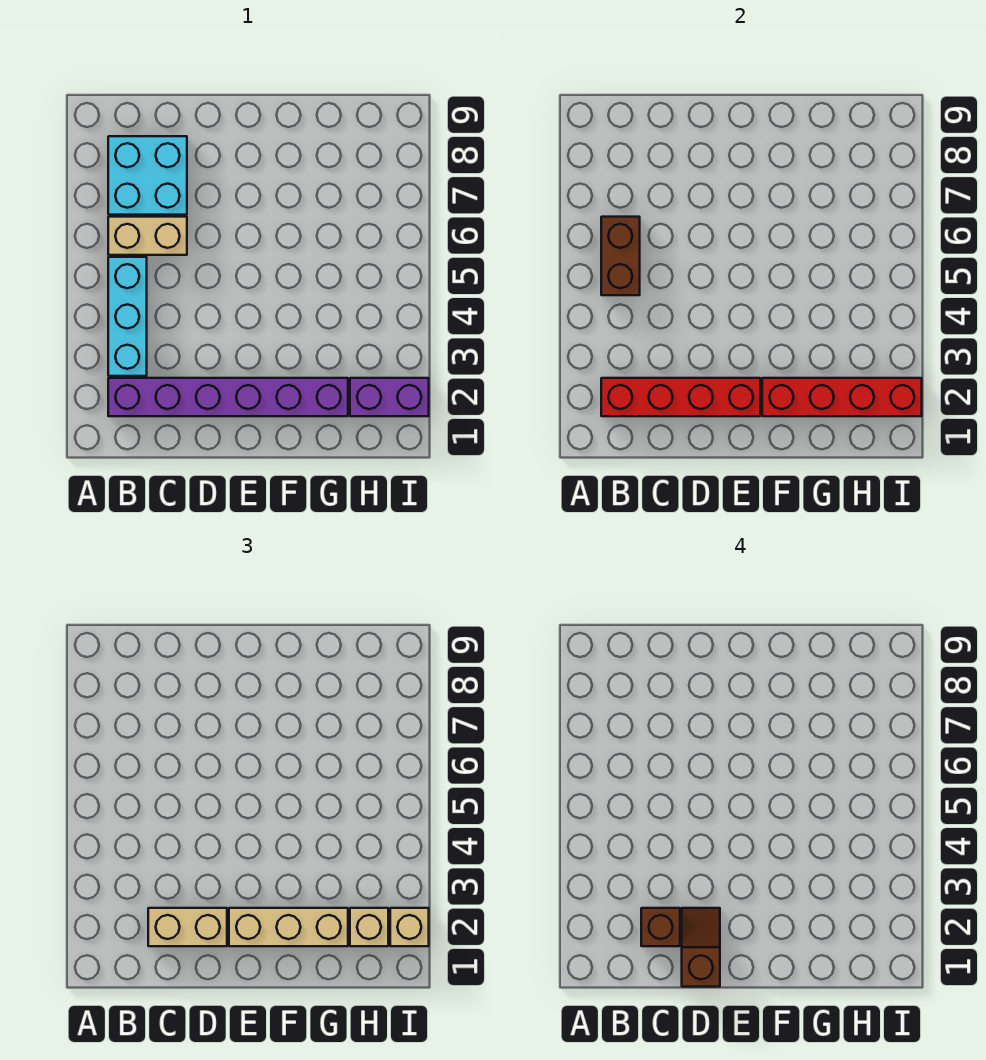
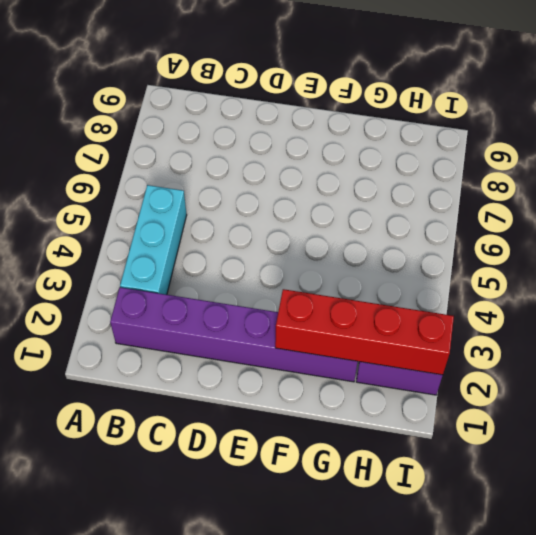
none -> tan 1x2 brick [108,217,187,255]
none -> cyan 2x2 brick [108,136,187,215]
none -> red 1x4 brick [601,378,760,416]

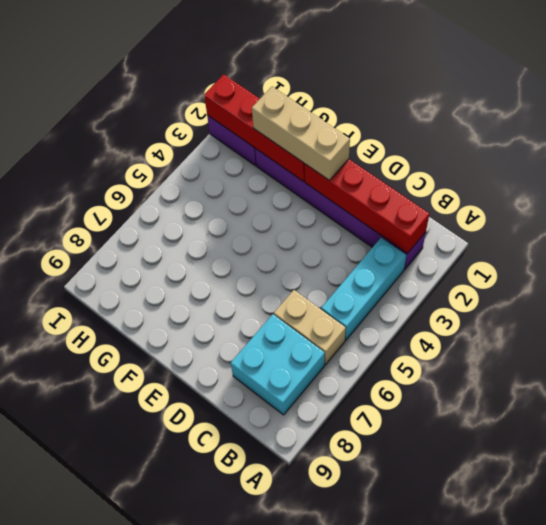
none -> brown 1x2 brick [601,217,640,295]
none -> tan 1x2 brick [148,908,227,946]
none -> tan 1x1 brick [350,908,388,946]

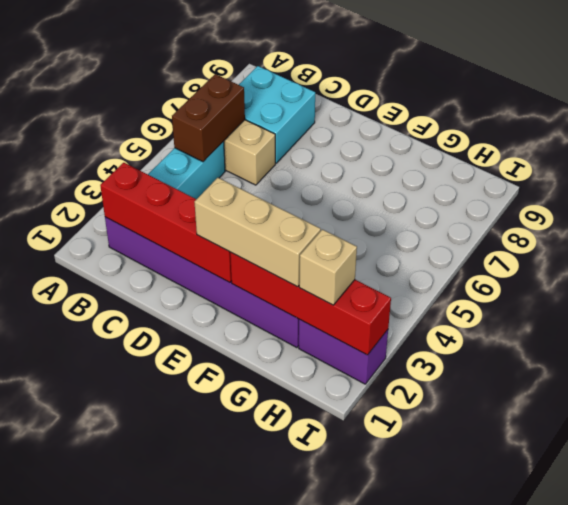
none -> tan 1x2 brick [148,908,227,946]
none -> tan 1x1 brick [390,908,429,946]
none -> brown 1x1 brick [641,908,680,946]

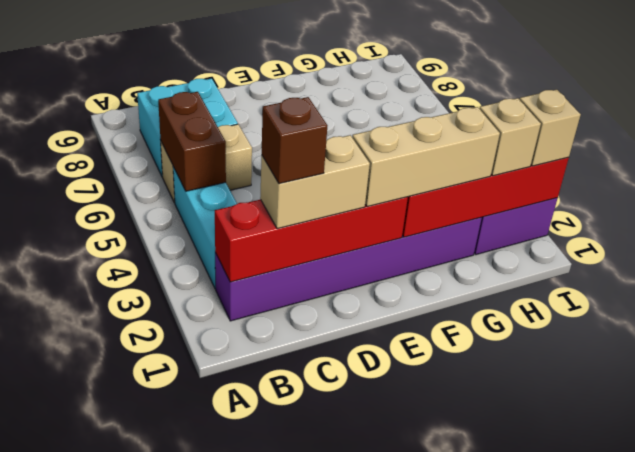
none -> brown 1x2 slope [682,908,720,987]

